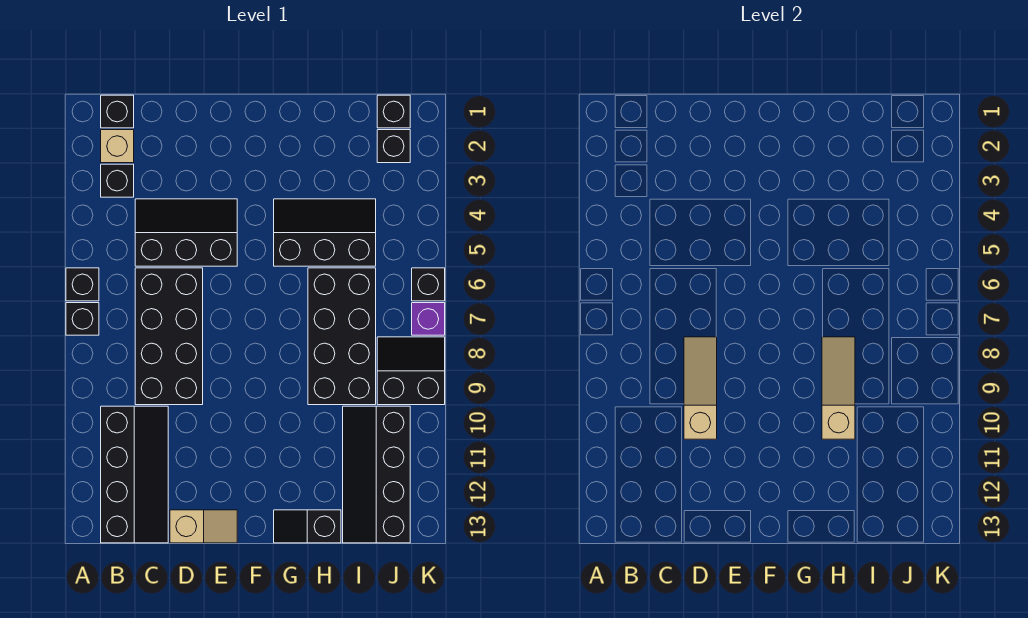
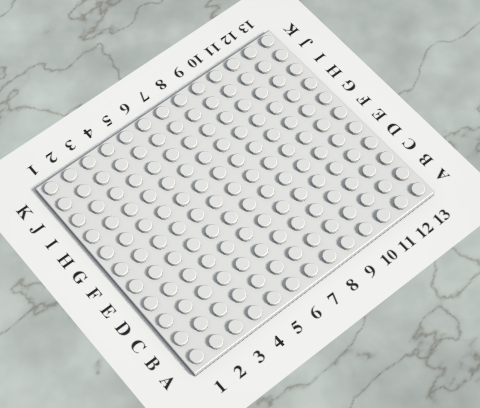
none -> black 1x1 brick [66,268,99,301]
none -> black 1x1 brick [66,303,99,335]
none -> black 1x1 brick [101,95,134,128]

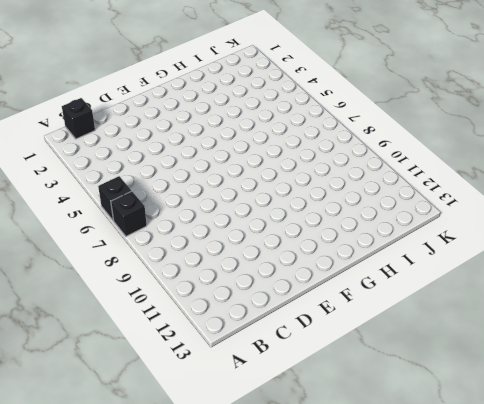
none -> tan 1x1 brick [101,130,134,163]
none -> black 1x1 brick [101,164,134,197]
none -> black 2x4 slope [101,406,168,543]

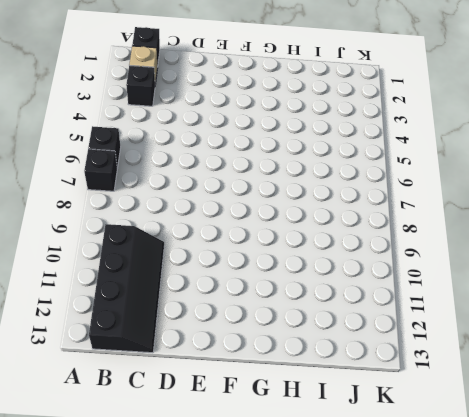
none -> black 2x3 slope [135,199,237,266]
none -> black 2x4 brick [135,268,203,405]
none -> tan 1x2 slope [170,510,237,543]

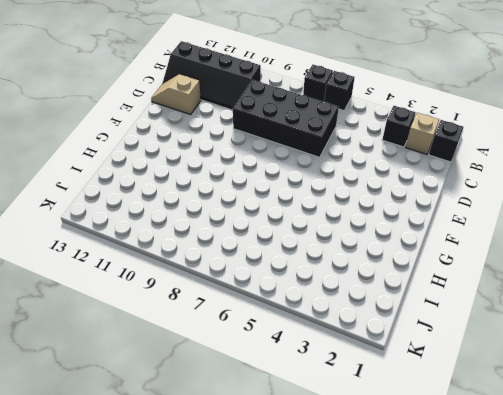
tan 1x2 slope [151,74,201,114] -> tan 1x2 slope turned to [170,510,237,543]
none -> black 2x3 slope [135,199,237,266]
none -> black 2x3 slope [274,199,376,266]
none -> black 1x2 slope [274,510,341,543]

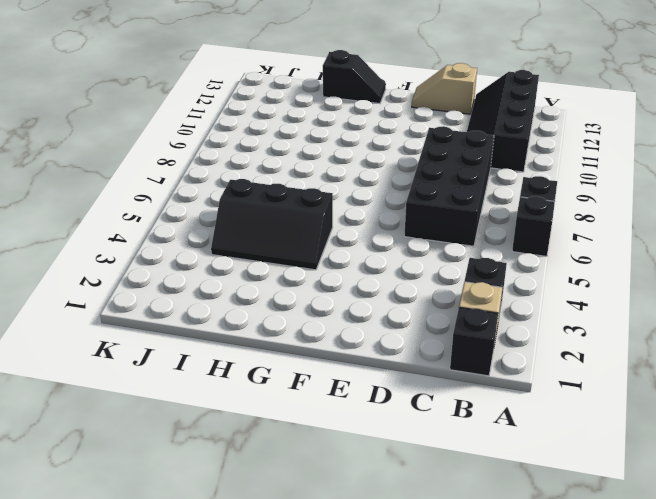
none -> black 2x3 slope [135,199,237,266]
none -> black 2x4 brick [308,268,376,405]
none -> black 2x4 slope [343,406,410,543]

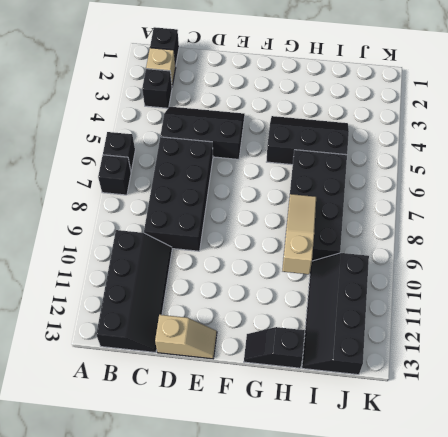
none -> black 1x1 brick [377,95,410,128]
none -> black 1x1 brick [377,130,410,163]
none -> black 2x2 slope [377,337,445,405]

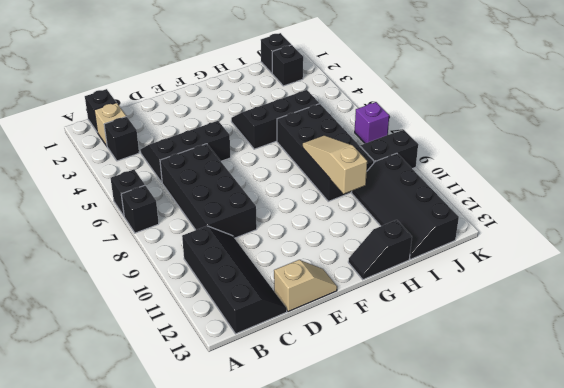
none -> black 1x1 brick [412,268,445,301]
none -> tan 1x3 slope [684,337,717,439]

